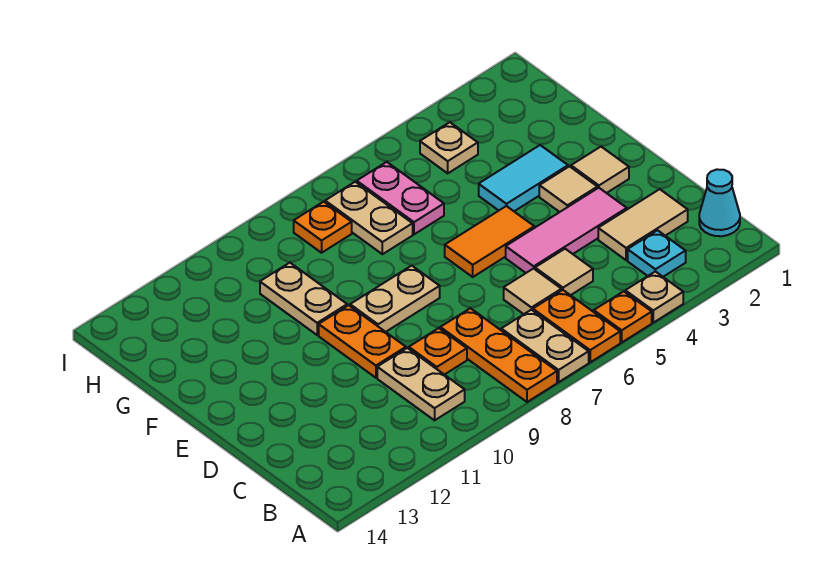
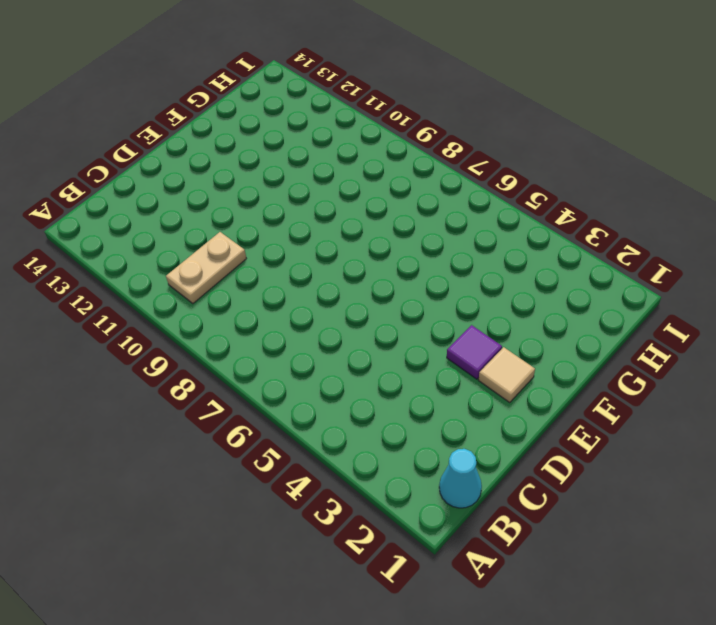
purple 1x1 tile [447,325,502,379] -> tan 1x1 tile [539,166,597,212]
none -> tan 1x1 plate [625,271,683,323]
none -> orange 1x1 plate [594,291,652,342]
none -> orange 1x2 plate [533,290,620,362]

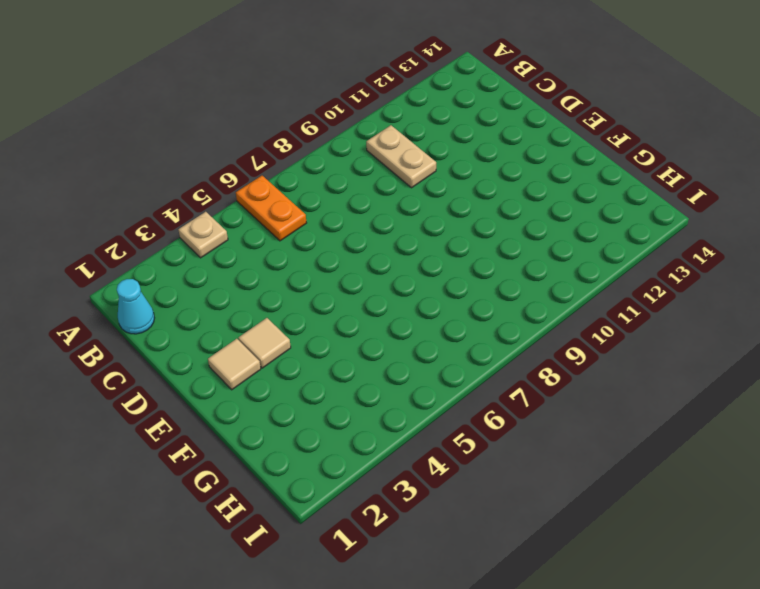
none -> orange 1x1 plate [594,291,652,342]
none -> tan 1x2 plate [501,310,589,382]
none -> orange 1x3 plate [440,308,557,402]

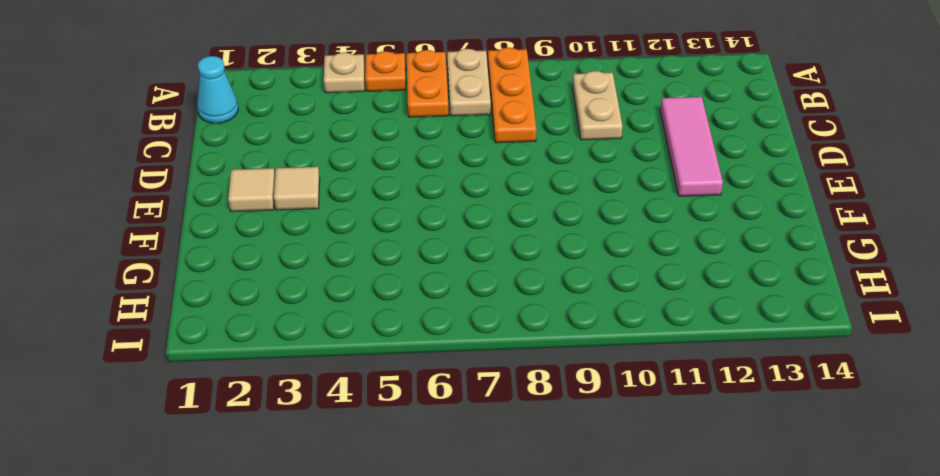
pink 1x3 tile [660,97,723,196] -> pink 1x3 tile turned to [506,188,627,273]
none -> cyan 1x1 plate [628,230,686,277]
none -> tan 1x2 tile [598,189,688,260]
none -> tan 1x1 tile [535,249,593,295]

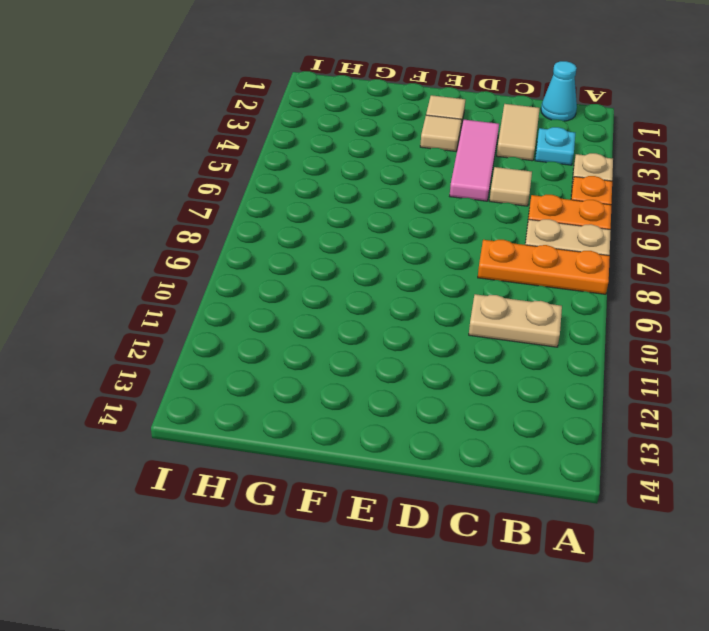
none -> tan 1x1 tile [504,268,562,314]
none -> orange 1x1 plate [409,328,467,375]
none -> orange 1x2 plate [319,305,406,378]

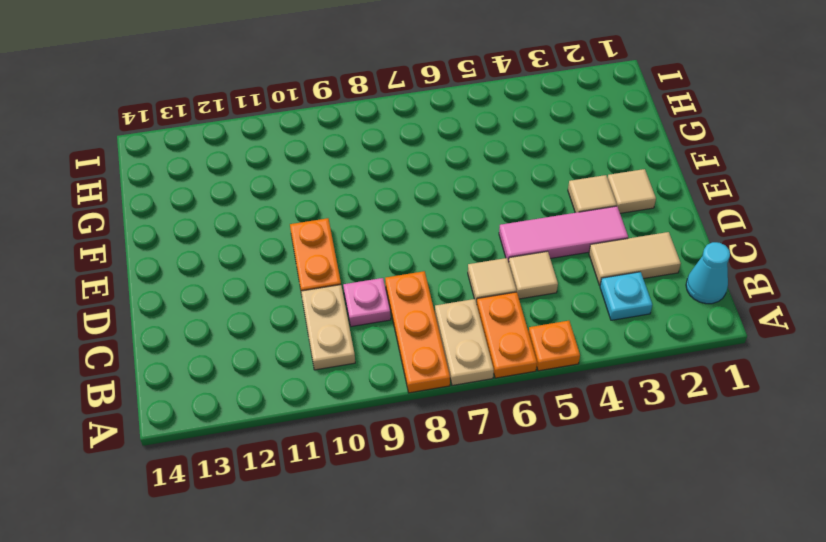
pink 1x1 plate [343,278,391,327] -> orange 1x1 plate [409,328,467,375]
none -> tan 1x1 plate [625,271,683,323]
none -> orange 1x2 tile [445,206,534,277]
none -> tan 1x2 plate [350,266,440,332]

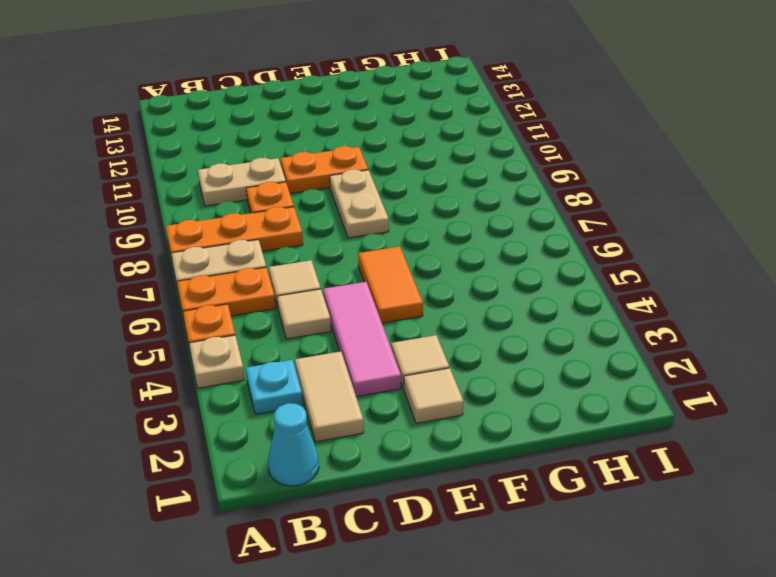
none -> cyan 1x2 tile [479,145,568,211]
none -> tan 1x2 plate [260,263,347,335]
none -> pink 1x2 plate [357,162,444,234]

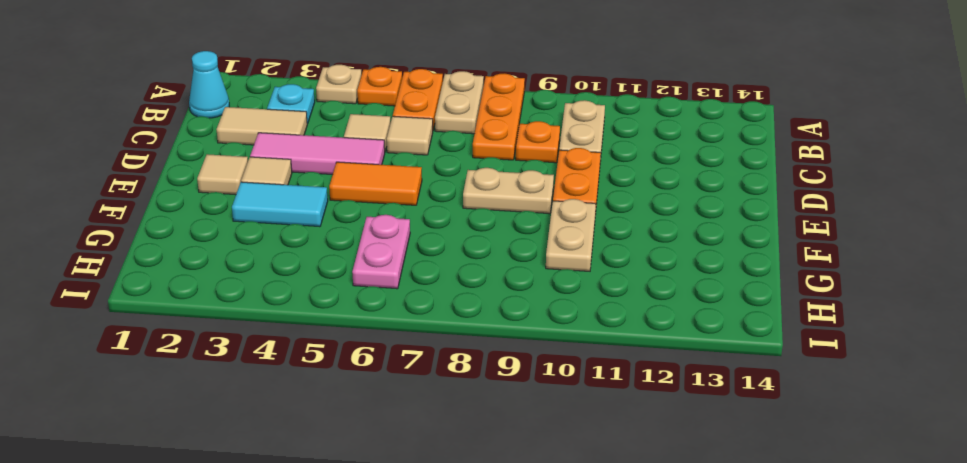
none -> tan 1x2 plate [325,182,413,254]
none -> tan 1x1 plate [420,122,478,173]
none -> orange 1x1 plate [294,202,352,253]

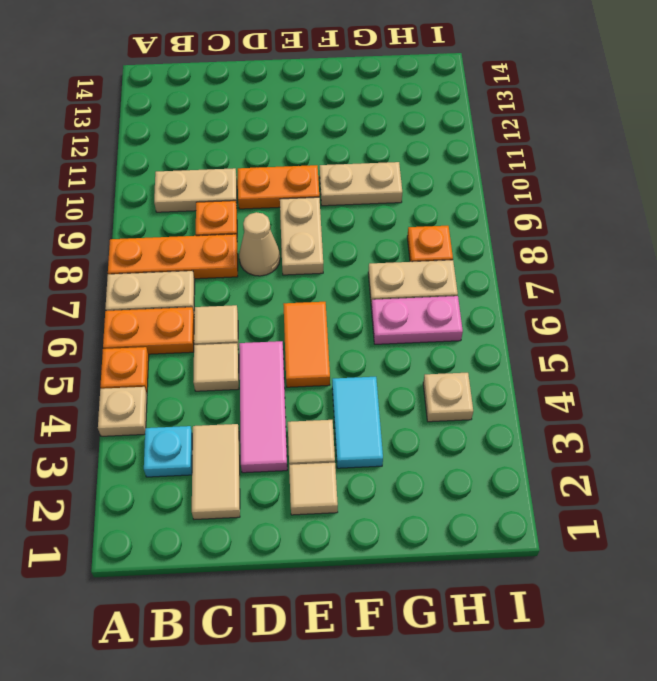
tan 1x1 cone [239,212,280,276] -> none
none -> cyan 1x1 cone [699,169,740,236]

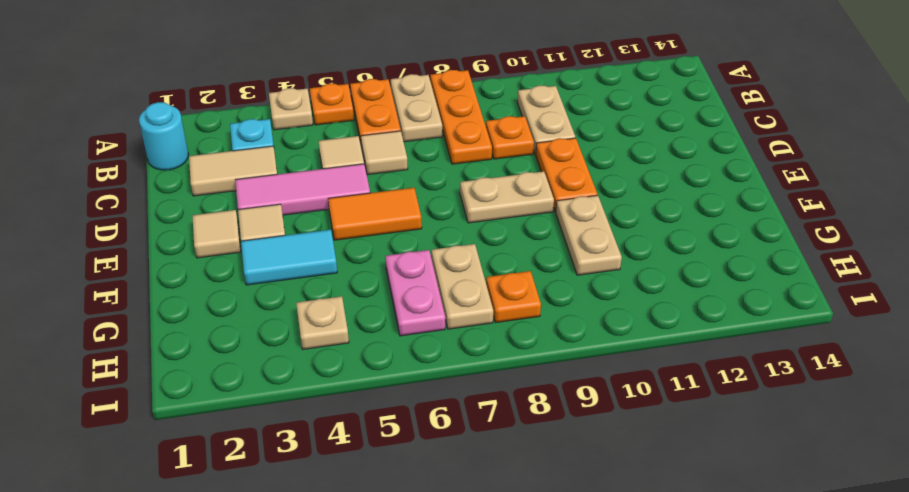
cyan 1x1 round brick [139,102,188,170] -> cyan 1x1 cone [699,169,740,236]

